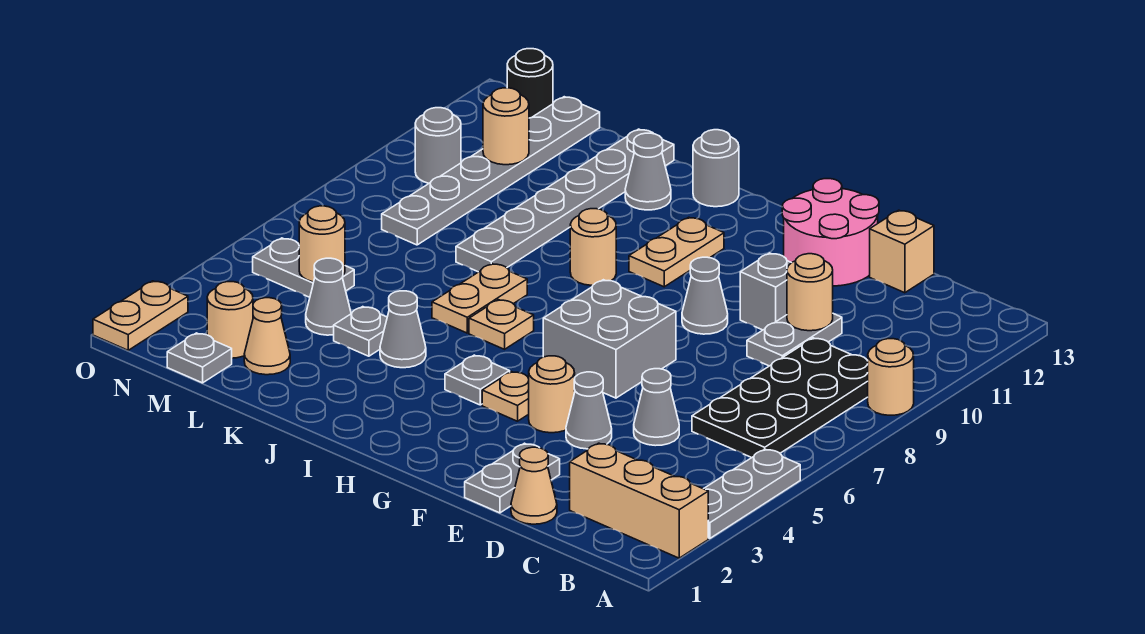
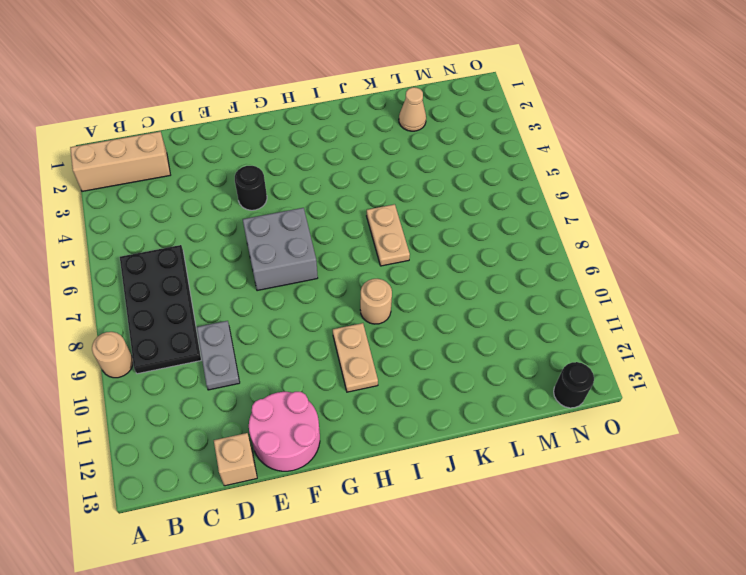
black 1x1 round brick [235,166,267,210] -> tan 1x1 round brick [529,356,575,433]
none -> grey 1x3 plate [704,449,800,538]
none -> tan 1x1 cone [511,447,557,524]
none -> grey 1x1 cone [634,369,679,446]
none -> grey 1x2 plate [465,443,560,513]

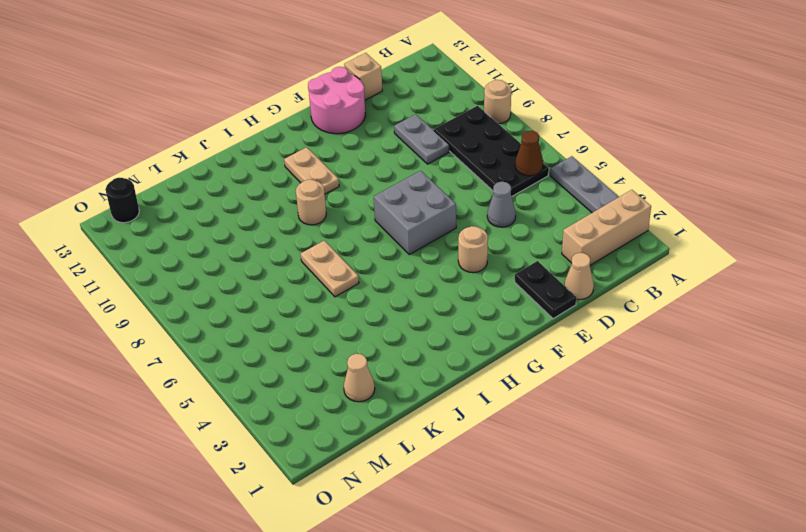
brown 1x1 cone [515,131,543,176] -> none
black 1x2 plate [515,261,577,319] -> grey 1x2 plate [465,443,560,513]
none -> grey 1x1 cone [566,372,612,449]
none -> grey 1x1 brick [740,253,791,330]
none -> grey 1x1 cone [682,257,728,334]
none -> tan 1x1 plate [482,372,529,421]

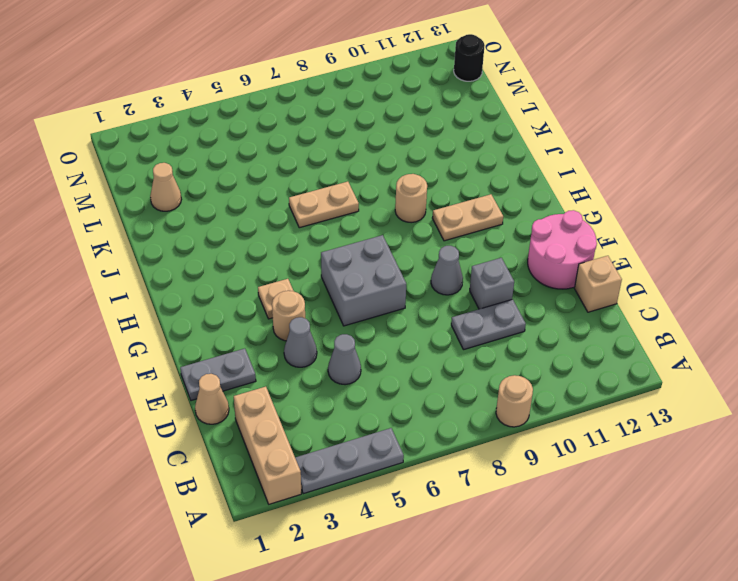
none -> black 2x4 plate [692,338,868,458]
none -> grey 1x1 plate [445,355,510,405]
none -> tan 1x1 plate [469,300,534,349]
none -> grey 1x1 round brick [693,130,739,207]

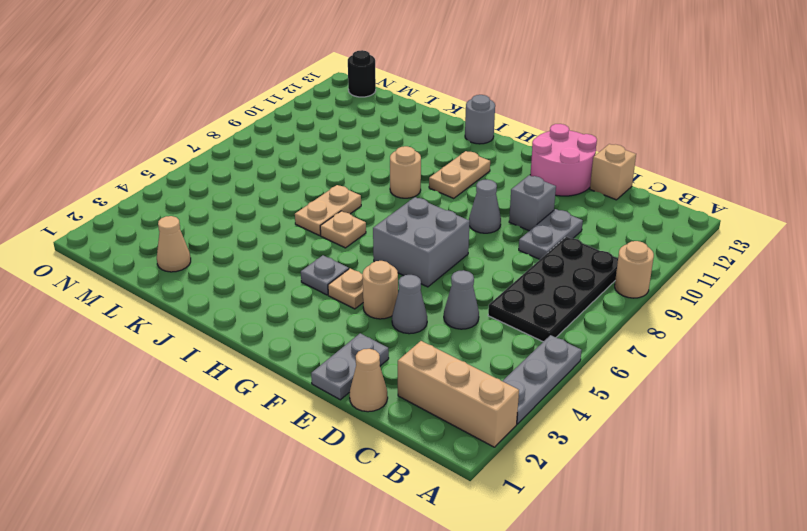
none -> grey 1x1 cone [380,291,426,368]
none -> grey 1x1 cone [625,133,671,210]
none -> grey 1x1 plate [334,307,387,356]
none -> grey 1x6 plate [456,129,674,272]

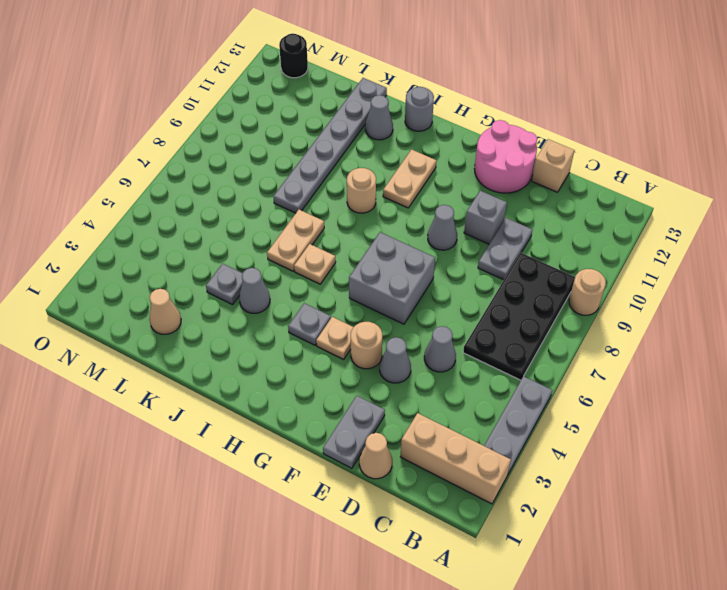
none -> grey 1x1 cone [306,258,351,335]
none -> grey 1x1 plate [167,333,232,383]
none -> tan 1x1 round brick [207,282,253,358]
none -> grey 1x2 plate [253,238,354,297]

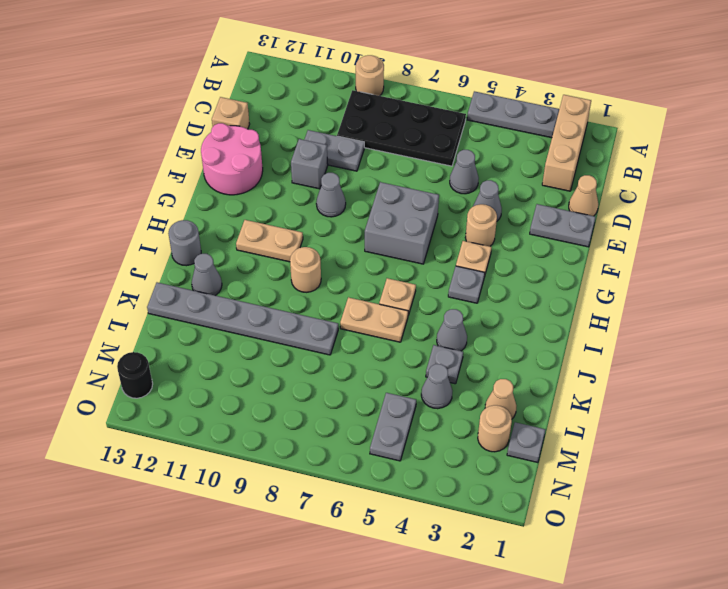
none -> grey 1x6 plate [382,97,600,245]
none -> grey 1x1 round brick [415,108,461,183]
none -> tan 1x2 plate [93,281,188,350]
none -> tan 1x1 round brick [787,254,833,331]

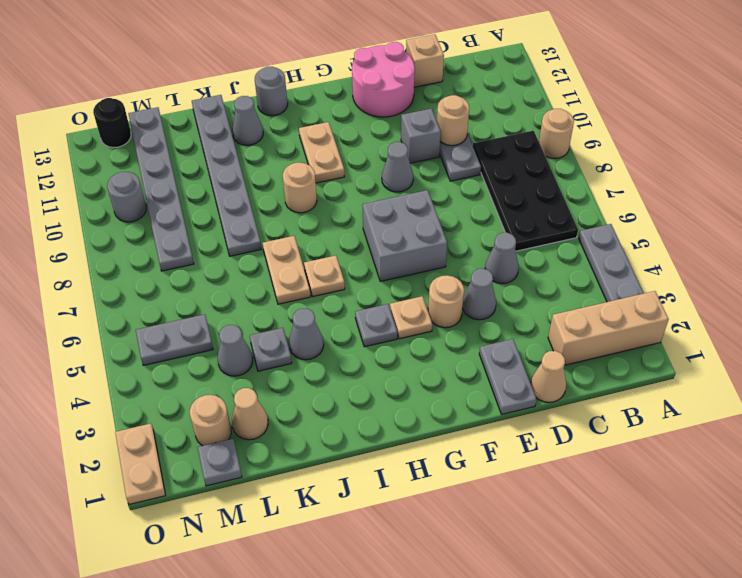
none -> tan 1x1 round brick [299,206,345,282]
none -> tan 1x1 round brick [483,88,529,165]

